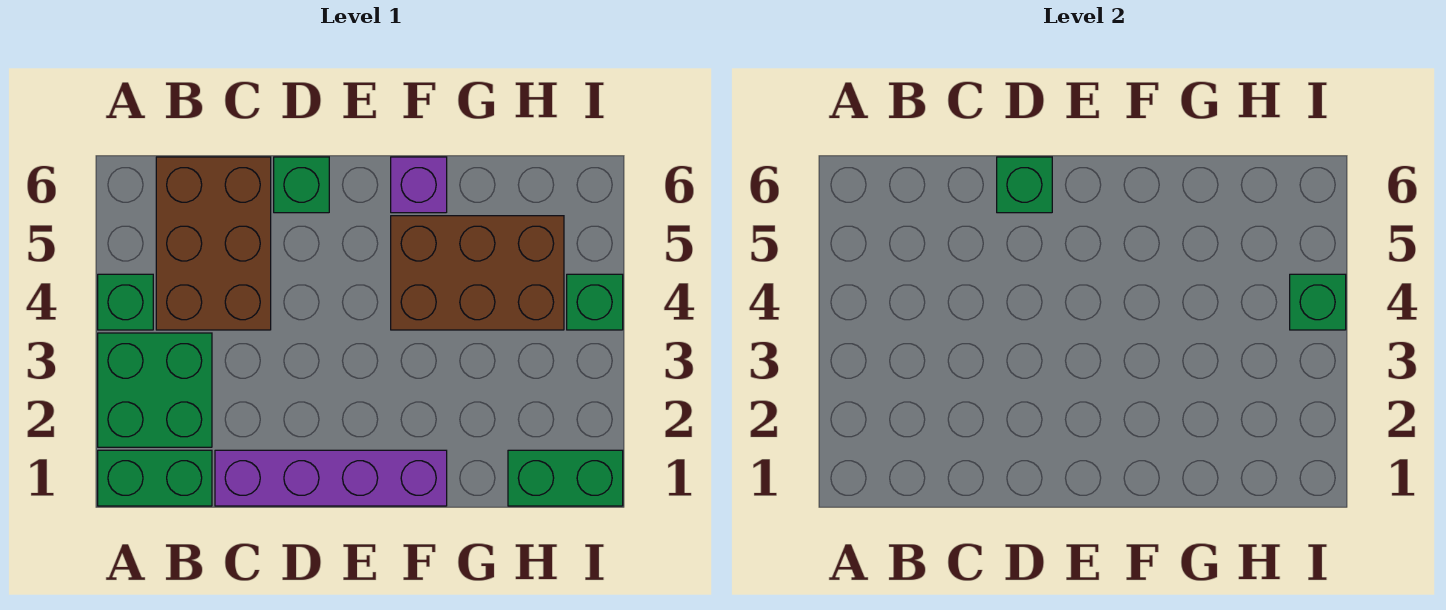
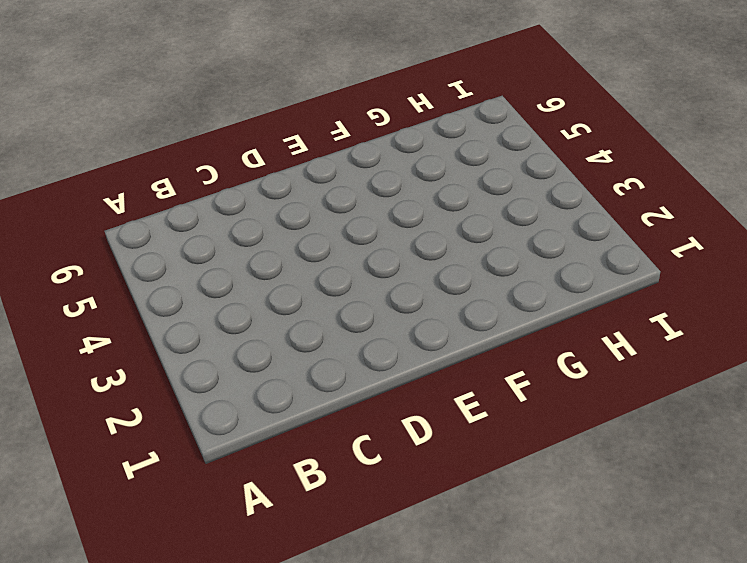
none -> green 1x2 brick [98,450,212,506]
none -> green 2x2 brick [98,333,212,447]
none -> green 1x1 brick [98,274,153,330]

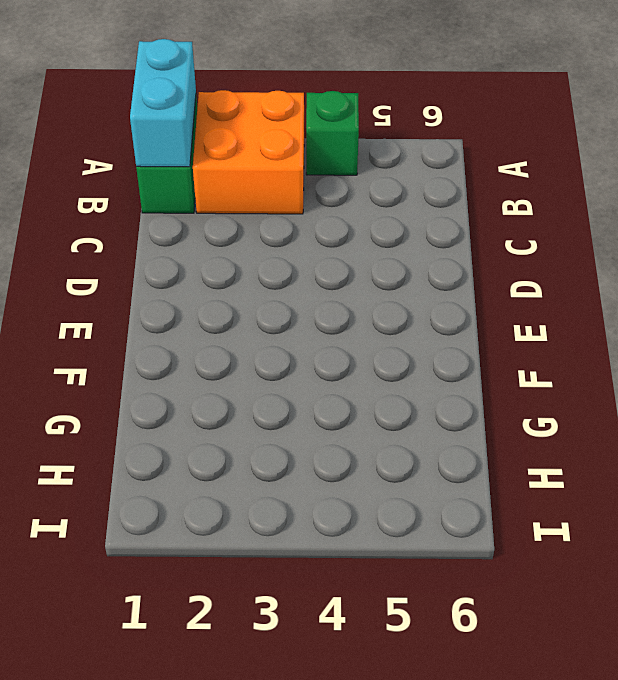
cyan 1x2 brick [130,39,196,167] -> none
orange 2x2 brick [193,90,304,214] -> green 2x2 brick [98,333,212,447]
none -> brown 2x3 brick [156,157,271,330]
none -> purple 1x4 brick [215,450,447,506]
none -> green 1x1 brick [274,157,329,213]

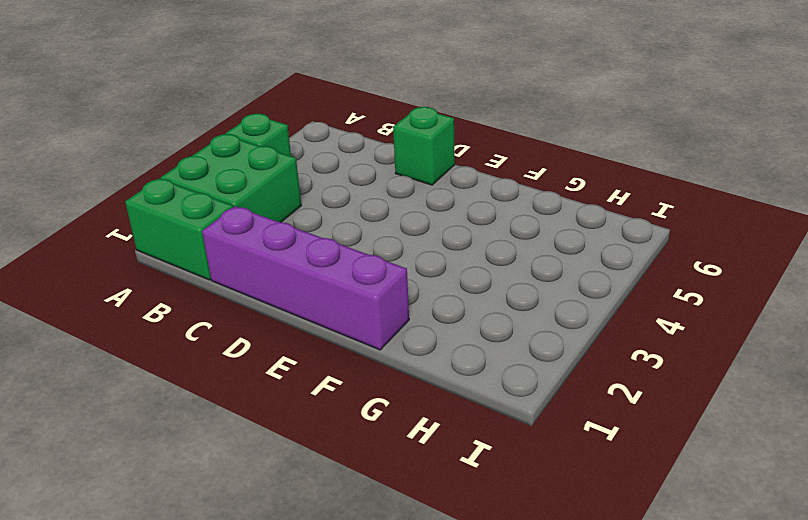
none -> brown 2x3 brick [156,157,271,330]
none -> brown 2x3 brick [391,216,564,330]
none -> purple 1x1 brick [391,157,447,213]

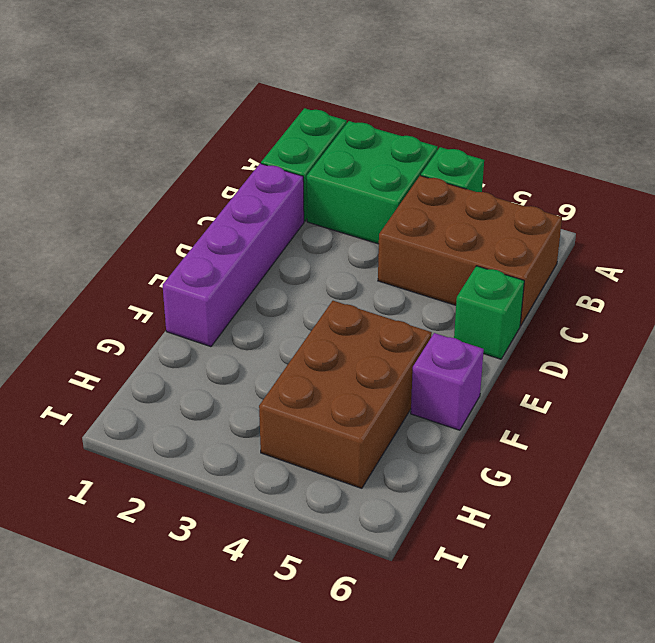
none -> green 1x2 brick [508,450,623,506]
none -> green 1x1 brick [567,274,623,330]
none -> green 1x1 brick [997,157,1052,213]

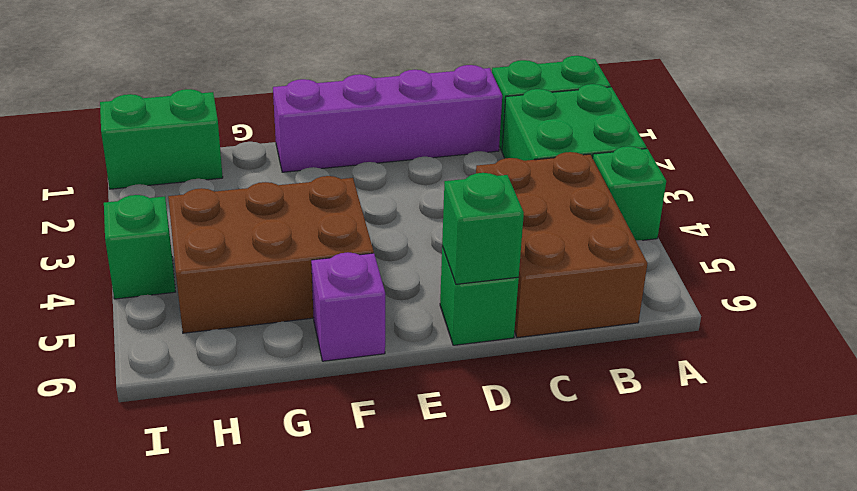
none -> green 1x1 brick [1290,274,1346,330]

